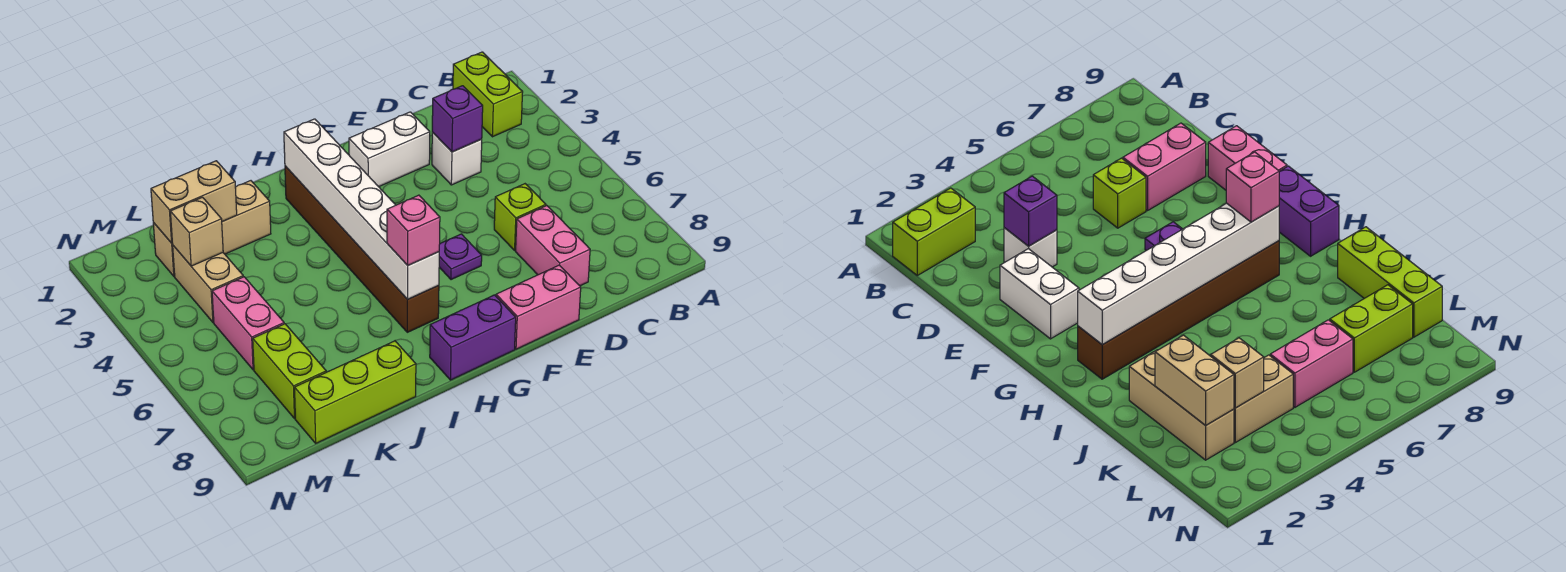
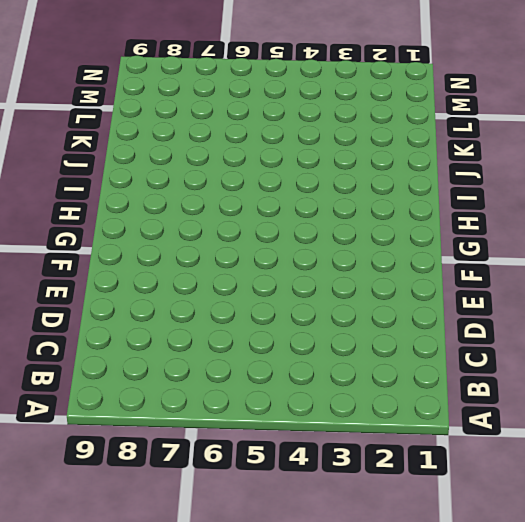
none -> lime 1x2 brick [453,52,523,137]
none -> white 1x1 brick [432,132,482,185]
none -> lime 1x1 brick [494,184,546,250]

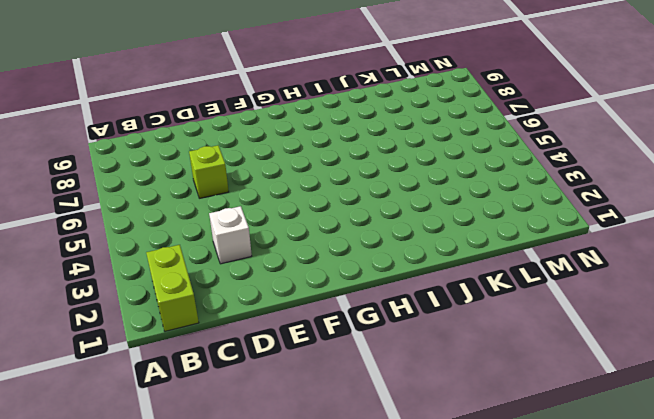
none -> pink 1x2 brick [516,206,590,286]
none -> white 1x2 brick [349,112,430,187]
none -> pink 1x2 brick [496,265,581,349]

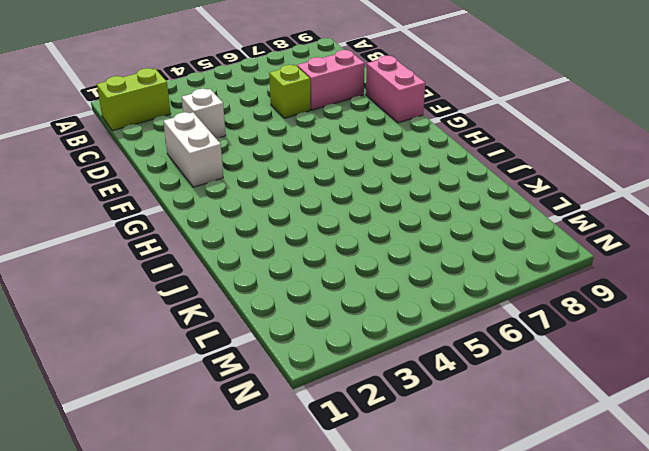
none -> purple 1x1 plate [439,234,482,280]
none -> purple 1x2 brick [430,295,516,380]
none -> brown 1x6 brick [285,166,439,332]

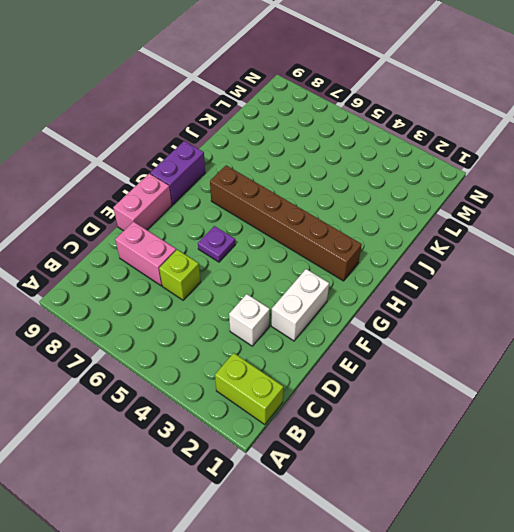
none -> tan 1x3 brick [153,181,271,276]
none -> lime 1x3 brick [295,341,416,443]
none -> tan 1x2 brick [173,246,243,322]

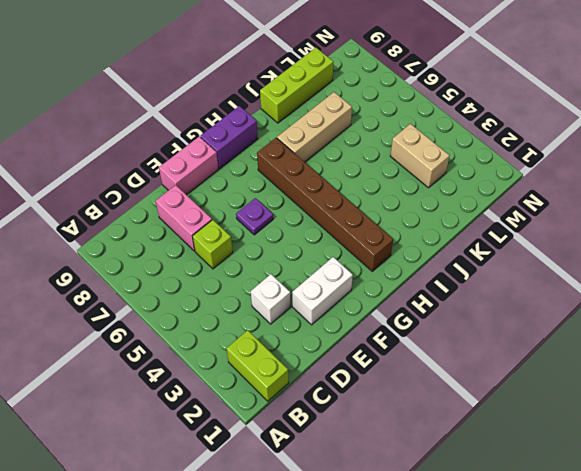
tan 1x3 brick [277,92,352,162] -> tan 1x3 brick moved to [153,181,271,276]
none -> pink 1x2 brick [212,277,284,370]
none -> lime 1x2 brick [253,324,326,419]
none -> purple 1x1 brick [432,86,483,152]

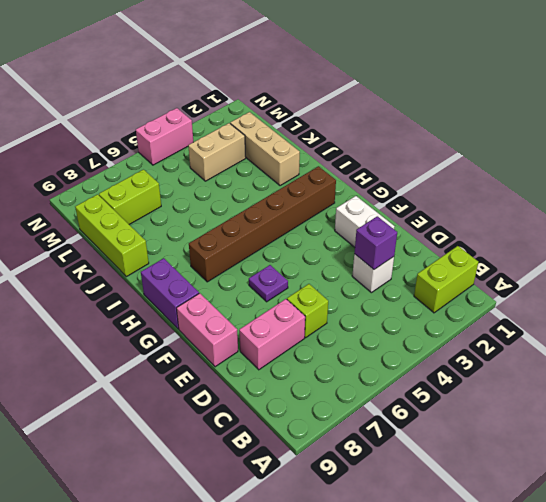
pink 1x2 brick [136,108,193,165] -> pink 1x2 brick moved to [212,277,284,370]
none -> white 1x6 brick [284,119,439,299]
none -> tan 1x2 brick [151,161,237,243]
none -> tan 1x1 brick [170,197,223,266]

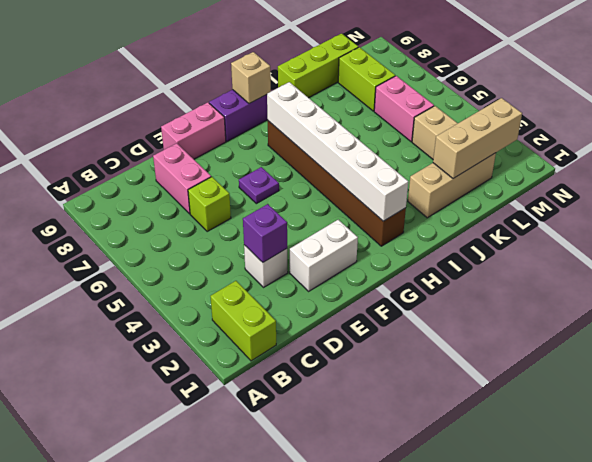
tan 1x1 brick [231,52,271,104] -> tan 1x1 brick moved to [170,197,223,266]
tan 1x3 brick [433,98,522,179] -> tan 1x2 brick [151,161,237,243]
none -> pink 1x1 brick [387,195,440,265]

